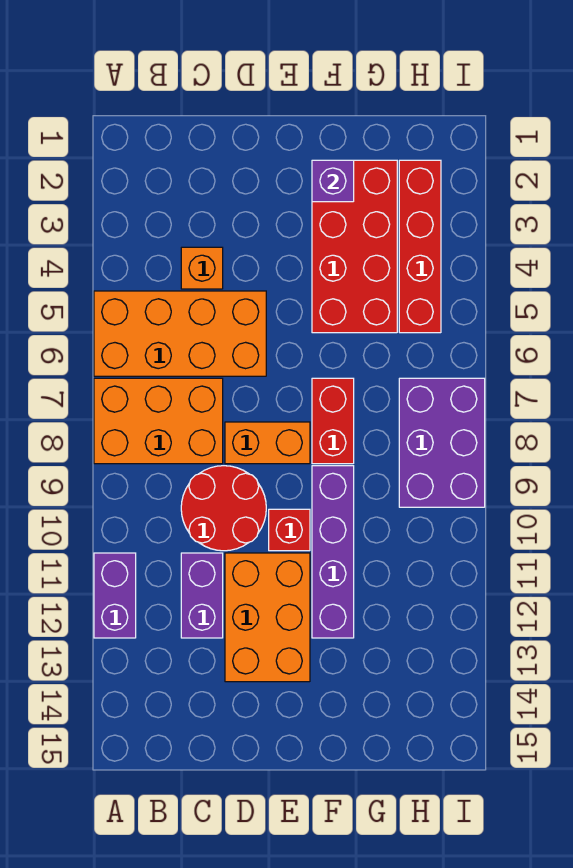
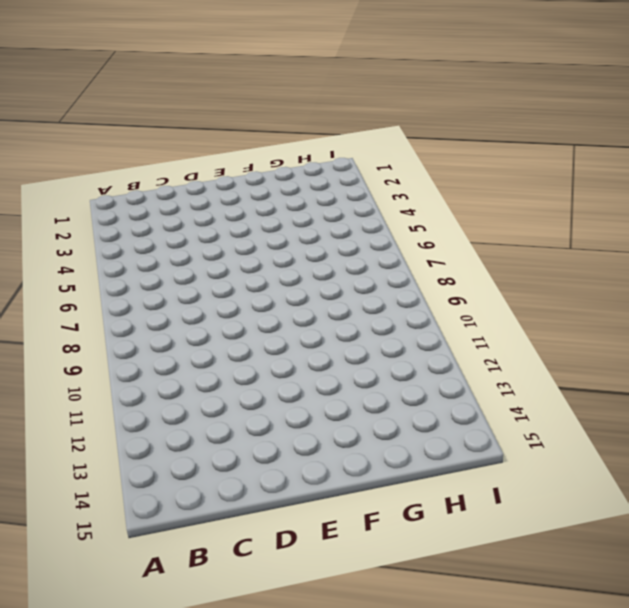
none -> orange 2x4 brick [94,291,266,376]
none -> orange 2x3 brick [94,378,223,464]
none -> purple 1x2 brick [94,553,136,638]

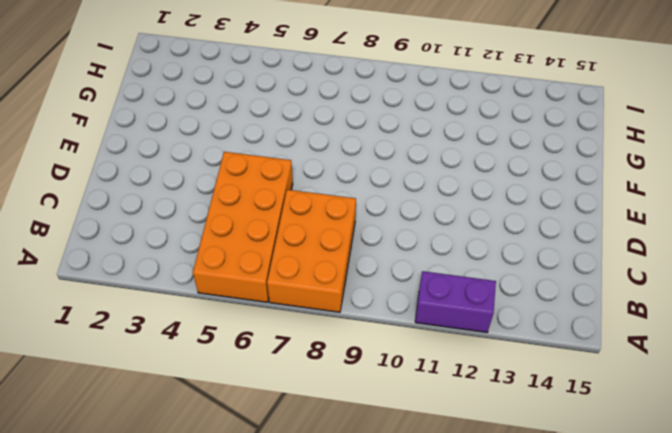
none -> orange 1x1 brick [181,247,223,289]
none -> red 2x2 round brick [181,466,266,551]
none -> purple 1x2 brick [181,553,223,638]

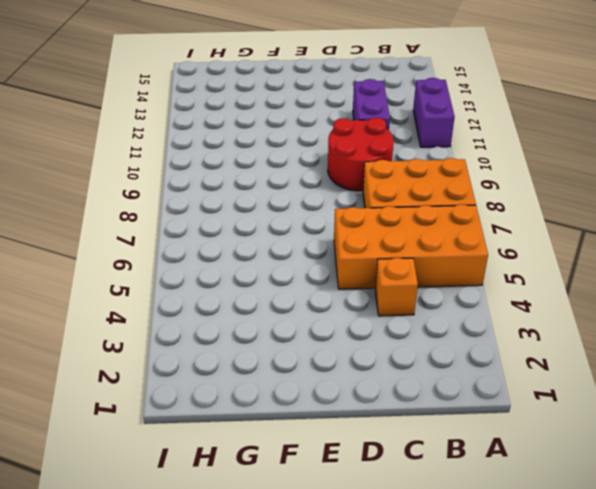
none -> orange 1x2 brick [225,422,310,464]
none -> orange 2x3 brick [225,553,310,682]
none -> red 1x1 brick [269,509,310,551]

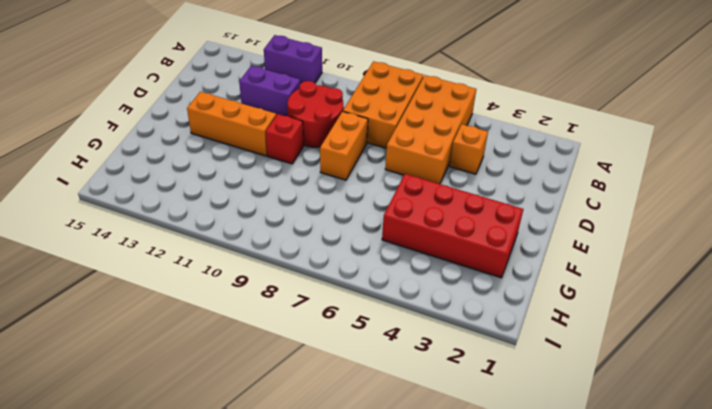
orange 1x3 brick [187,92,276,156] -> orange 2x3 brick [225,553,310,682]
none -> red 1x2 brick [312,378,354,464]
none -> purple 1x4 brick [312,466,354,638]
none -> red 1x4 brick [399,160,441,333]

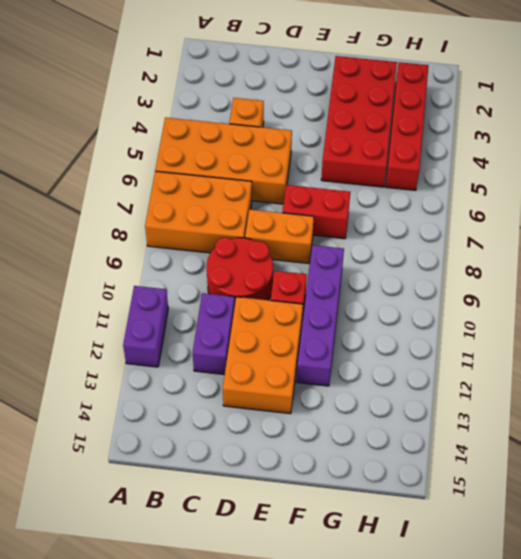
red 1x2 brick [282,185,350,239] -> red 1x2 brick turned to [312,378,354,464]
none -> purple 2x3 brick [399,378,485,507]
none -> purple 1x1 brick [312,160,354,202]

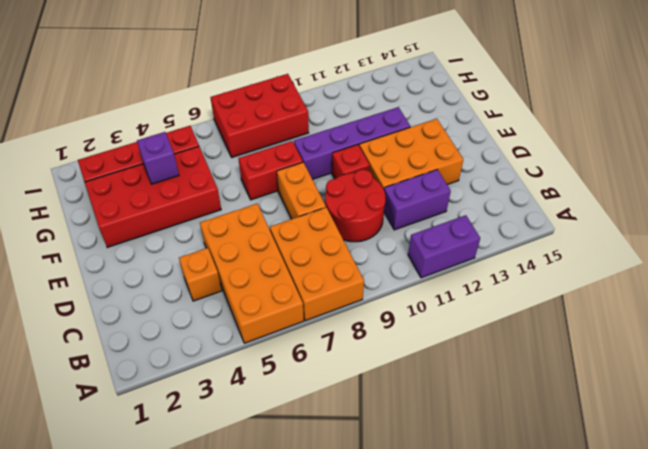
purple 1x1 brick [137,132,179,184] -> purple 1x1 brick moved to [312,160,354,202]
red 2x3 brick [210,74,309,157] -> purple 2x3 brick [399,378,485,507]

